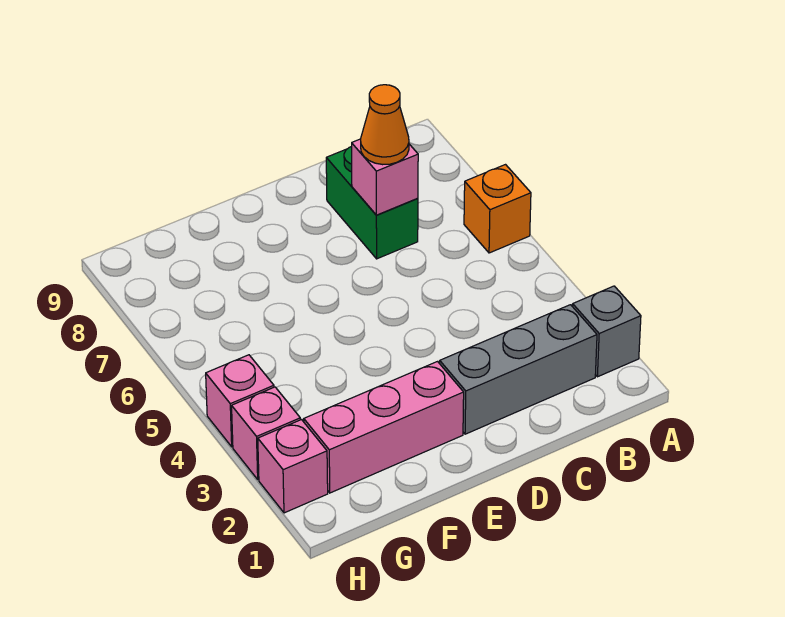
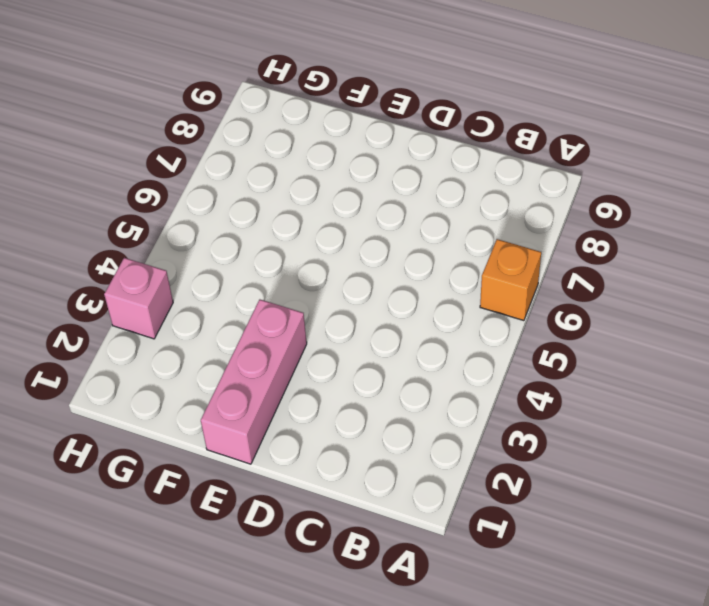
pink 1x3 brick [201,300,307,464] -> pink 1x3 brick turned to [304,362,464,493]
none -> grey 1x1 brick [573,286,641,377]
none -> grey 1x3 brick [440,305,597,434]

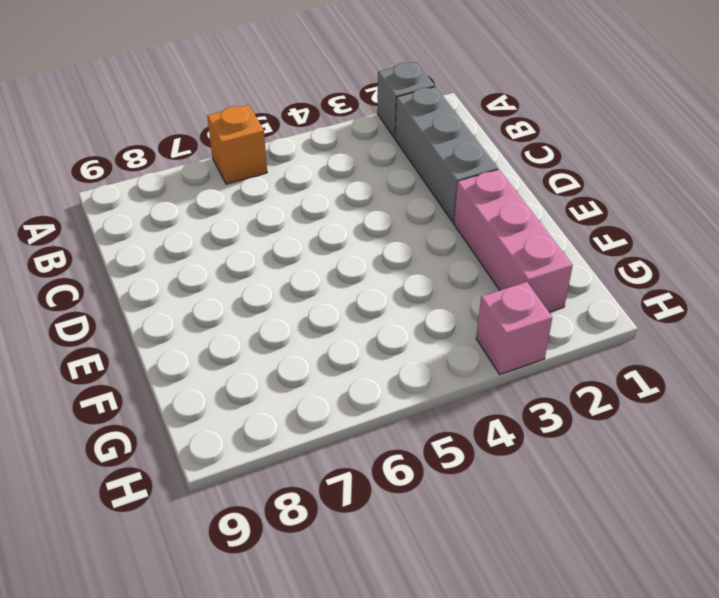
none -> green 1x2 brick [326,146,418,259]
none -> pink 1x1 brick [258,420,328,513]

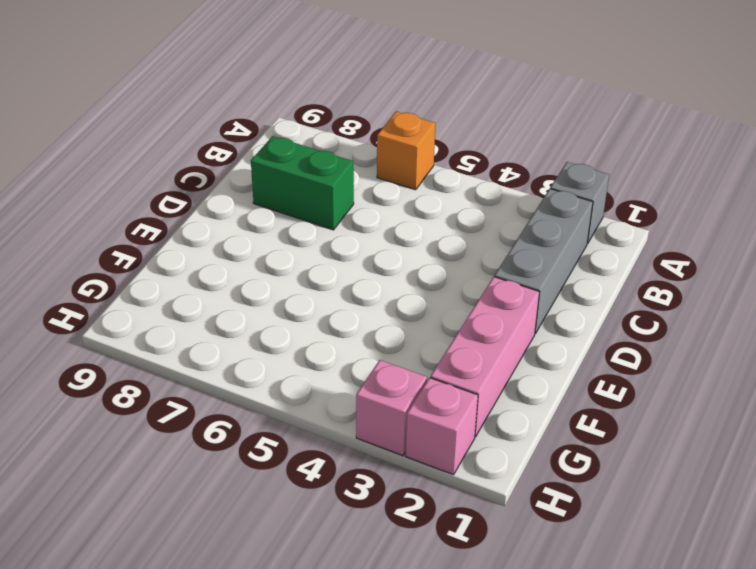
none -> pink 1x1 brick [206,355,274,447]
none -> pink 1x1 brick [352,139,418,215]

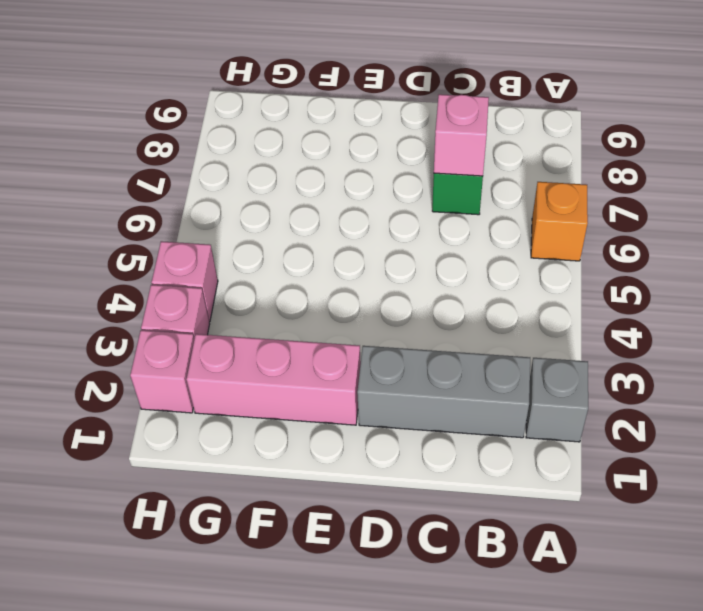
none -> orange 1x1 cone [361,85,409,165]

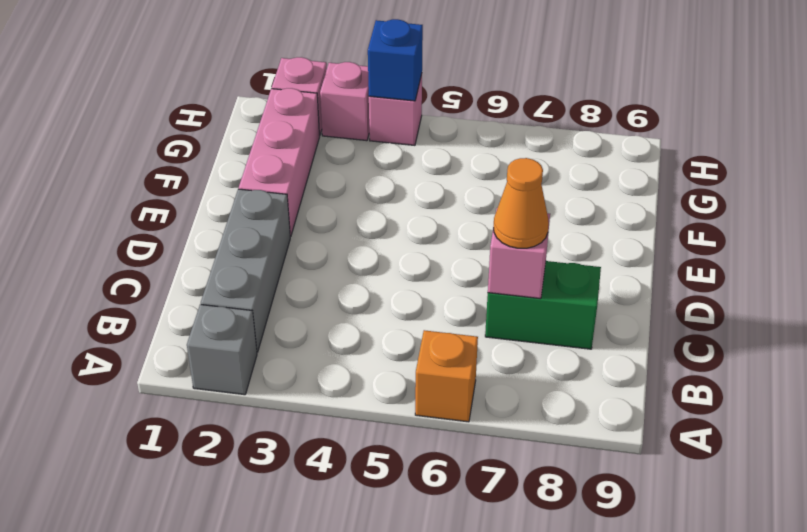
blue 1x1 brick [368,19,423,101] -> none

